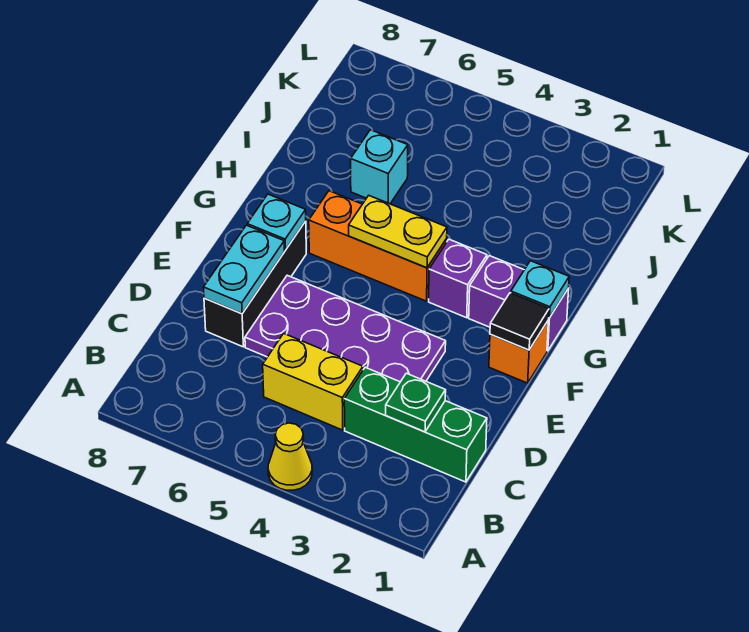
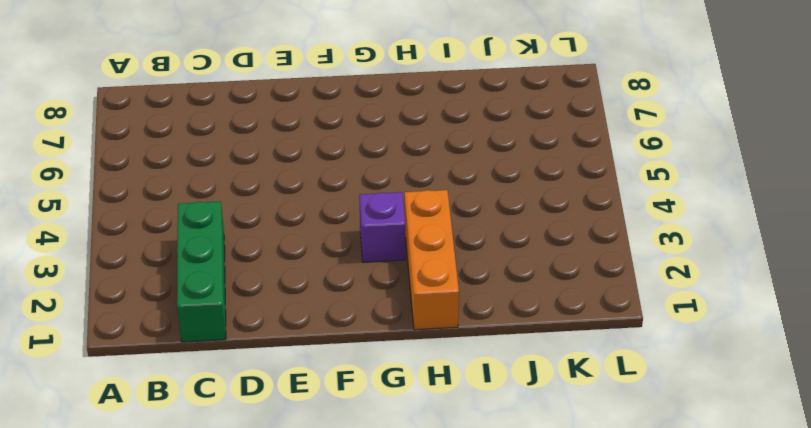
orange 1x3 brick [405,190,459,330] -> orange 1x3 brick moved to [309,191,447,301]
none -> yellow 1x1 cone [268,423,312,490]
none -> yellow 1x2 brick [263,333,363,430]
none -> purple 2x4 plate [245,275,446,382]

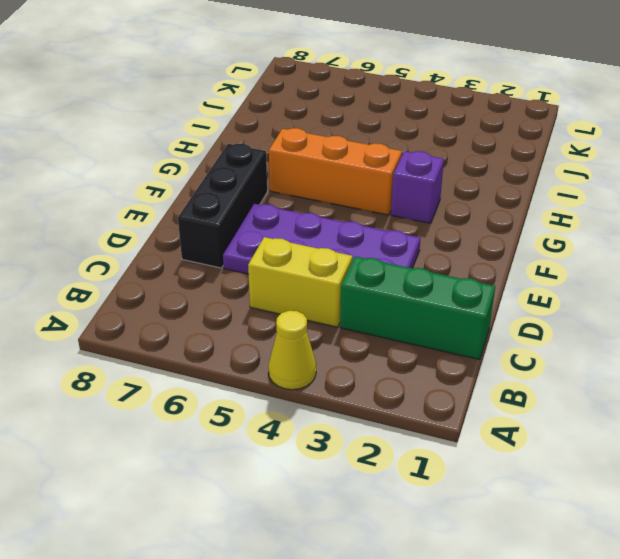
none -> orange 1x1 brick [489,320,549,383]
none -> purple 1x2 brick [469,256,569,351]
none -> cyan 1x1 brick [351,130,408,204]

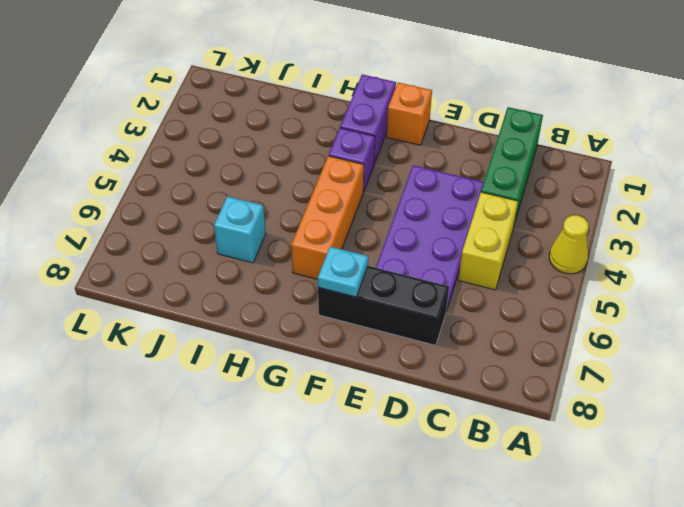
none -> green 1x1 plate [386,373,446,432]
none -> cyan 1x2 plate [203,225,284,314]
none -> black 1x1 tile [490,293,549,350]

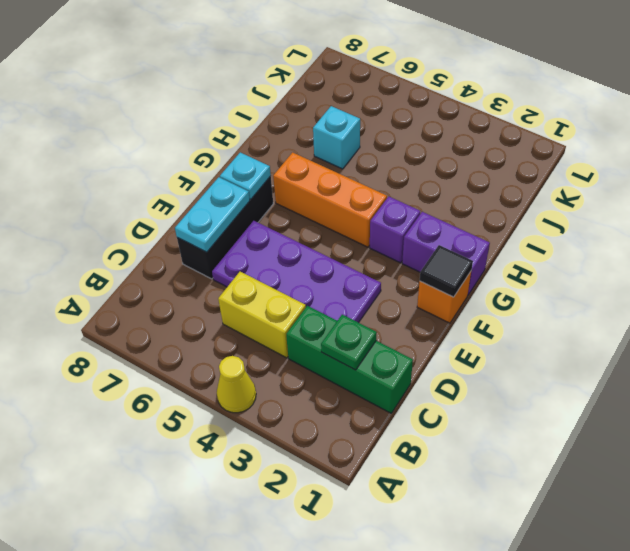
none -> cyan 1x1 plate [511,261,569,318]
none -> yellow 1x2 plate [349,195,447,268]

